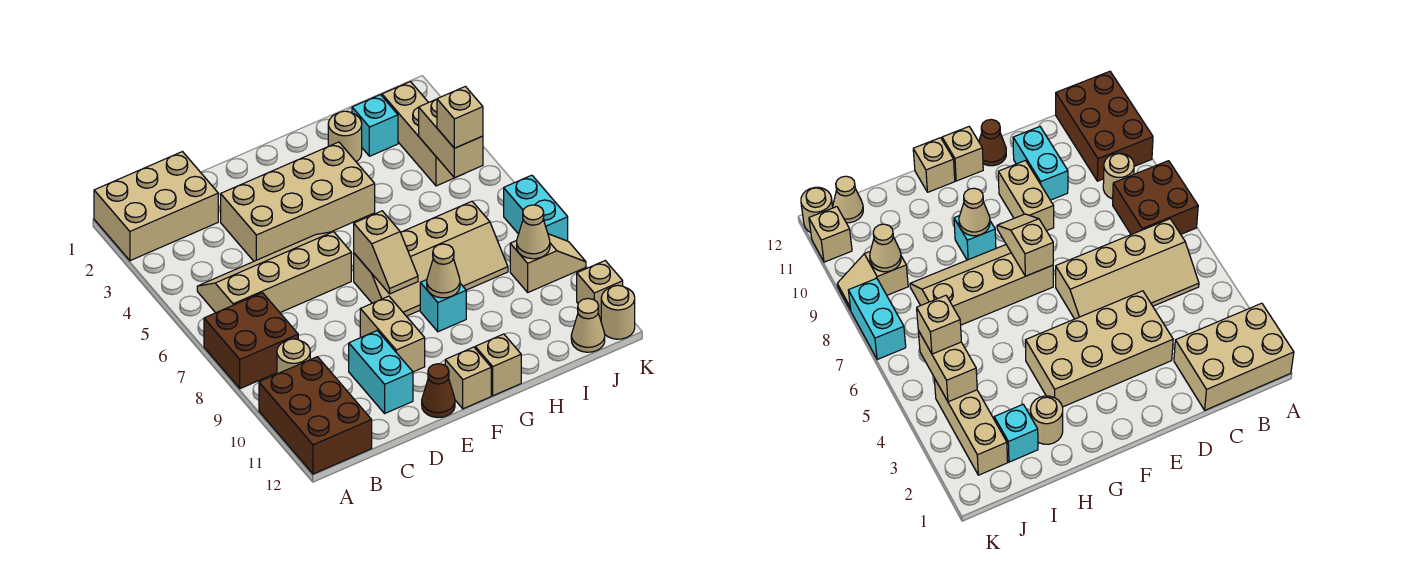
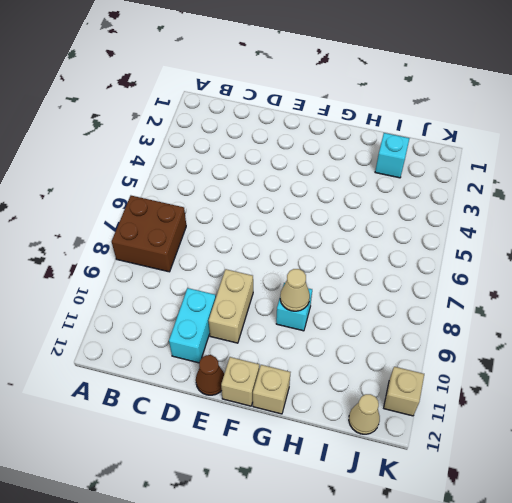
none -> tan 2x3 brick [94,152,218,261]
none -> brown 2x3 brick [259,357,372,474]
none -> tan 2x4 slope [197,232,351,313]

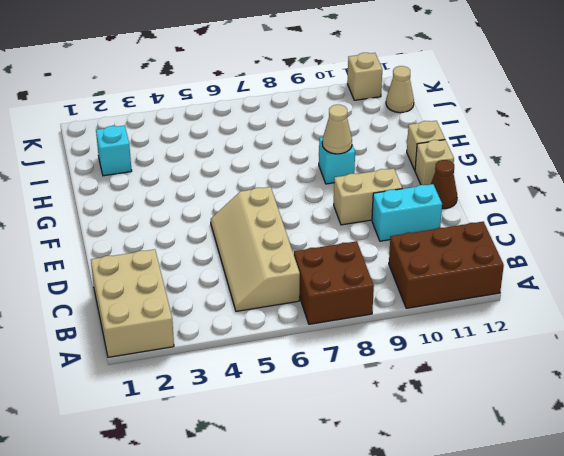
none -> tan 1x1 round brick [277,339,310,374]
none -> tan 2x4 brick [221,142,375,261]
none -> tan 2x4 slope [354,201,508,316]

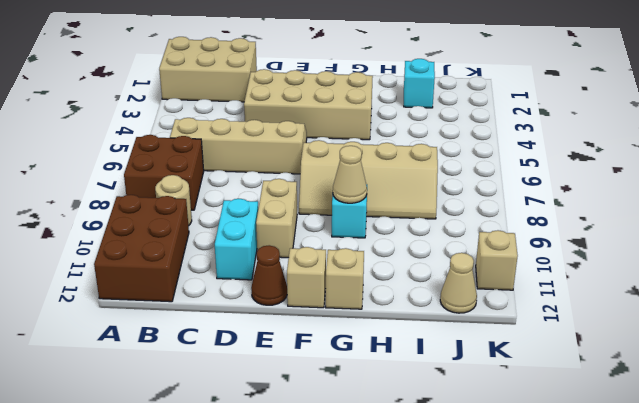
none -> tan 1x1 round brick [328,111,362,162]
none -> tan 1x3 brick [382,82,454,186]
none -> tan 1x2 slope [510,234,586,292]

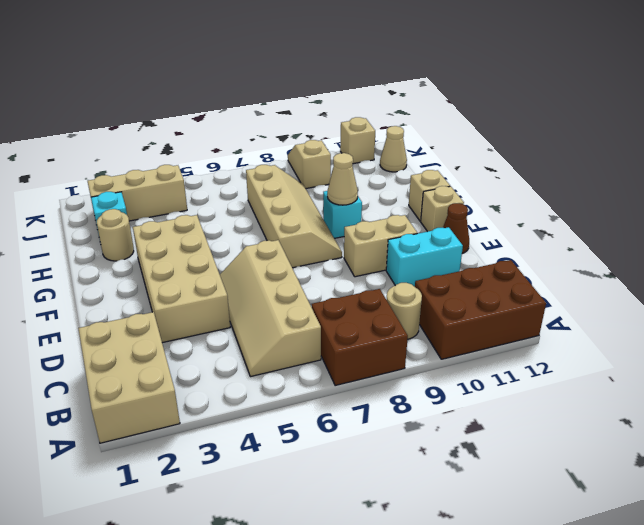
none -> cyan 1x2 brick [504,175,568,241]
none -> tan 1x1 round brick [601,285,635,339]
none -> tan 1x2 slope [354,211,418,294]

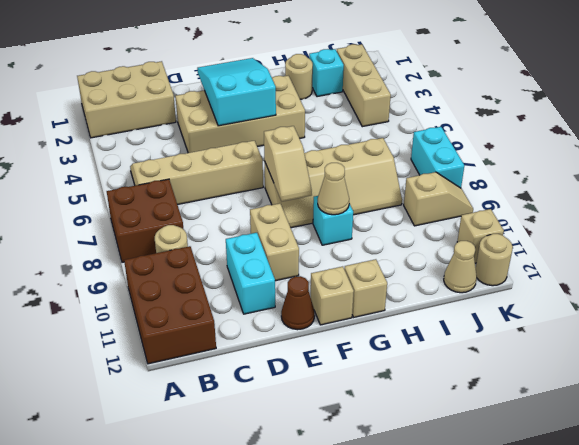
cyan 2x3 slope [197,58,276,126] -> none
none -> tan 1x2 brick [419,99,483,178]
none -> tan 1x1 cone [517,205,550,259]
none -> tan 1x1 brick [437,86,483,148]

